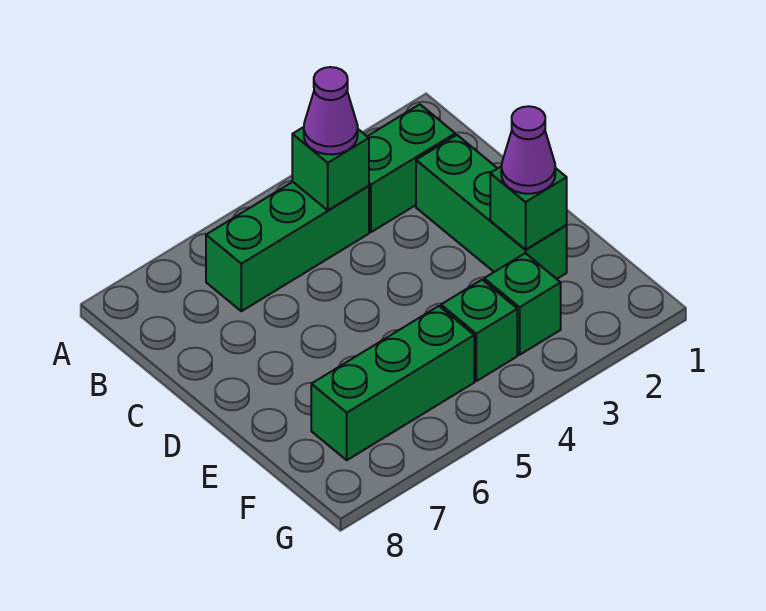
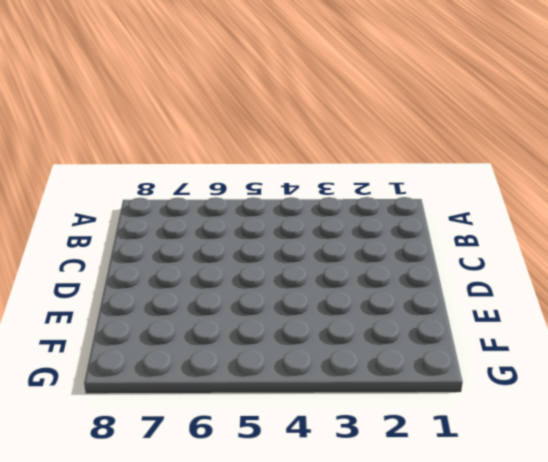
none -> green 1x2 brick [367,104,455,232]
none -> green 1x3 brick [206,182,369,311]

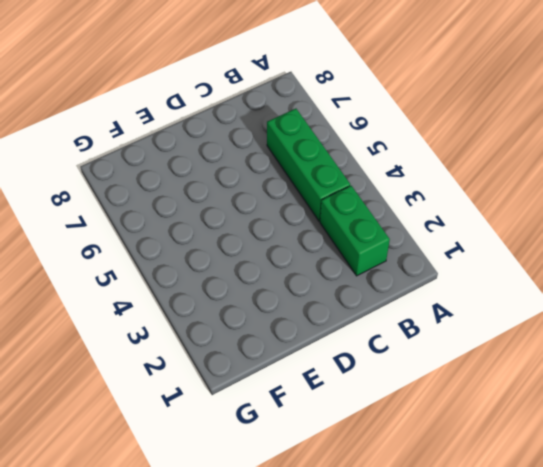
none -> green 1x3 brick [416,135,567,279]
none -> green 1x1 brick [484,253,561,355]

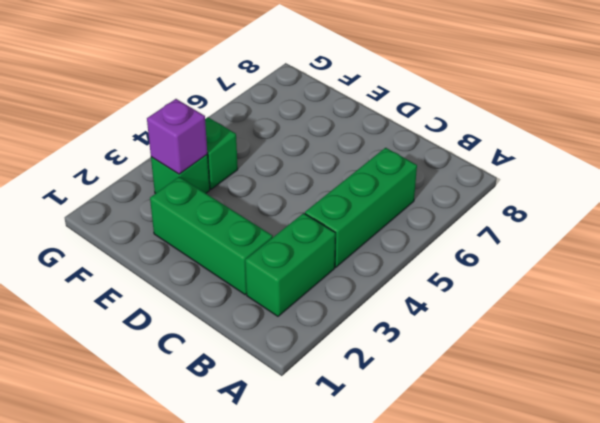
purple 1x1 brick [147,99,207,174] -> none
none -> green 1x3 brick [311,306,474,460]
none -> green 1x1 brick [292,127,369,210]

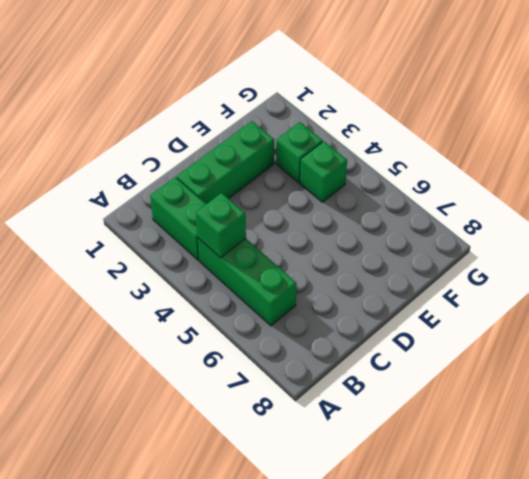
none -> green 1x3 brick [311,306,474,460]
none -> green 1x1 brick [490,166,567,250]

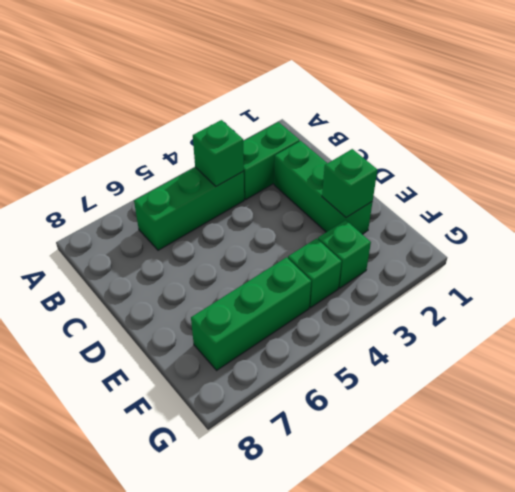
none -> purple 1x1 cone [304,67,358,155]
none -> purple 1x1 cone [501,106,555,194]

